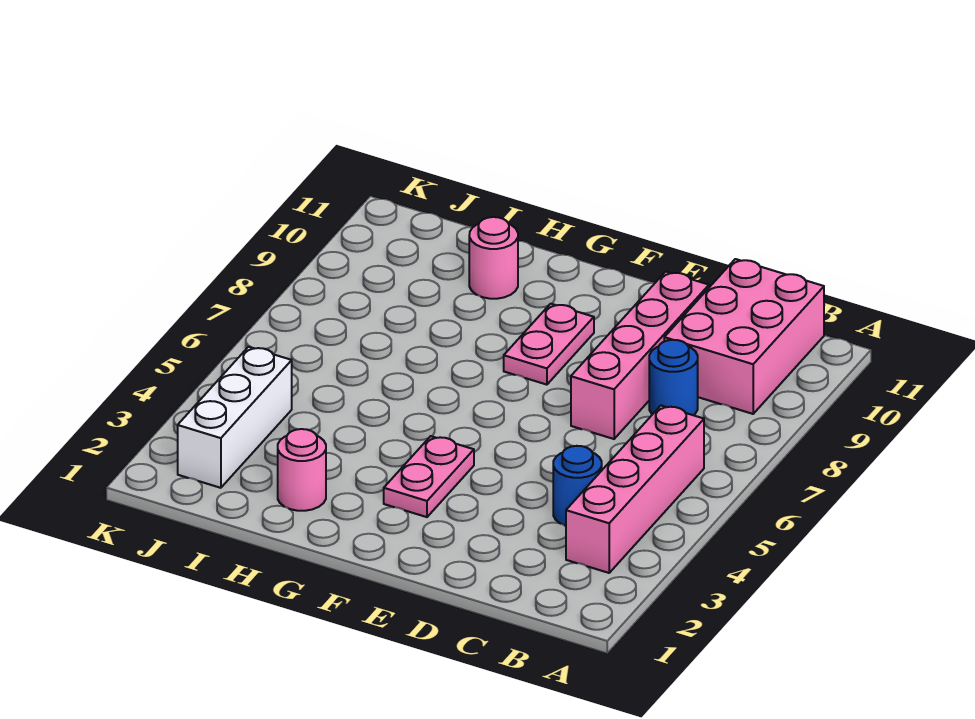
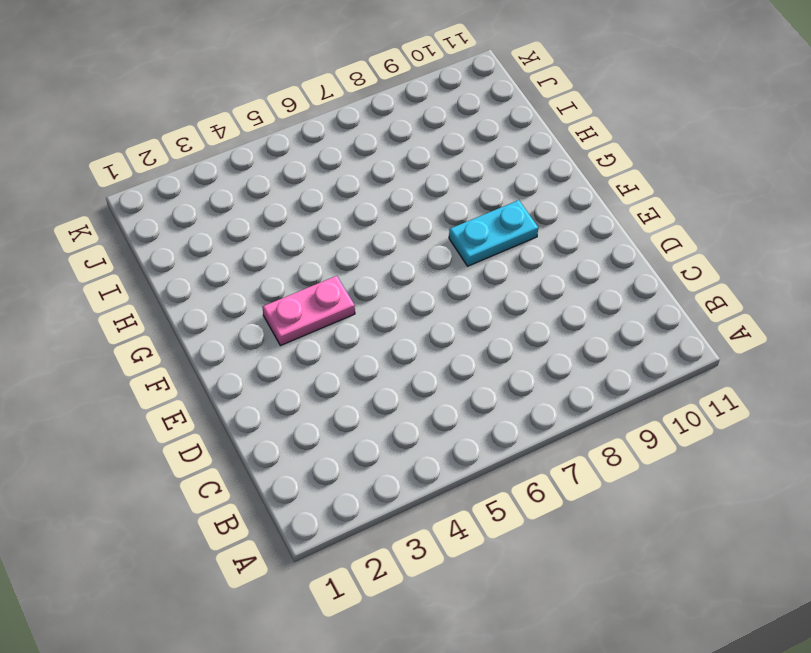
cyan 1x2 plate [449,200,538,266] -> pink 1x2 plate [504,304,594,385]
none -> pink 1x4 brick [566,406,704,573]
none -> pink 2x3 brick [664,259,824,414]

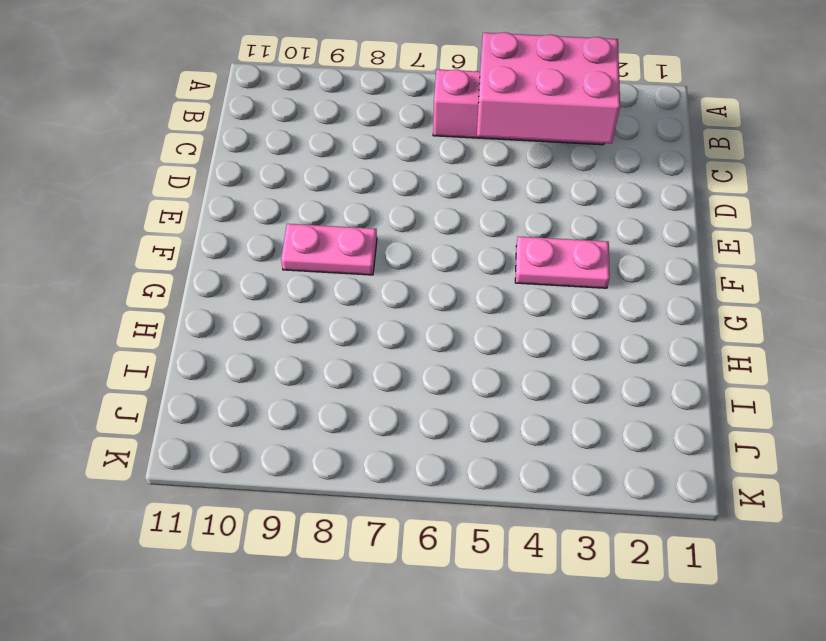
pink 2x3 brick [477,32,620,143] -> pink 2x3 brick moved to [664,259,824,414]
none -> blue 1x1 round brick [553,446,602,526]
none -> blue 1x1 round brick [649,340,698,415]

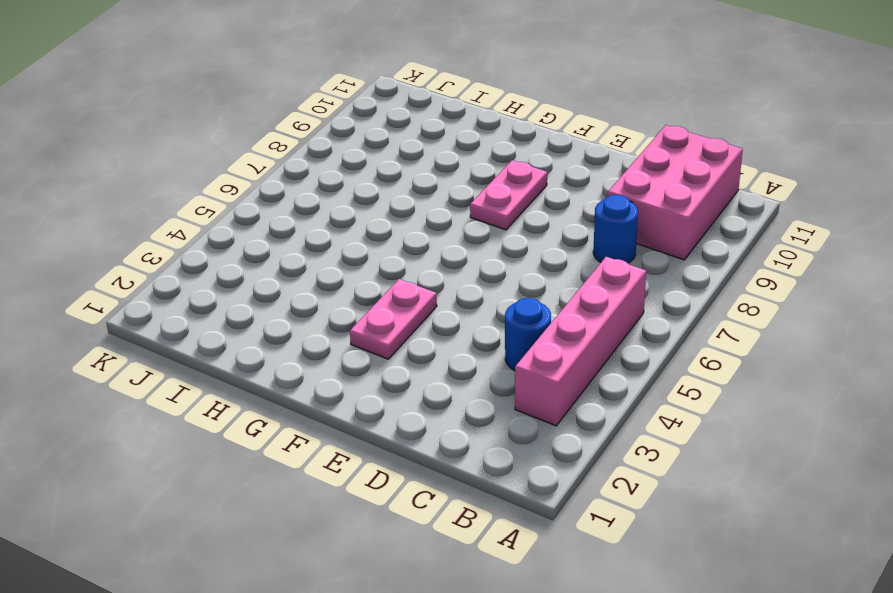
none -> pink 1x4 brick [571,272,709,439]
none -> pink 1x1 round brick [278,429,326,511]

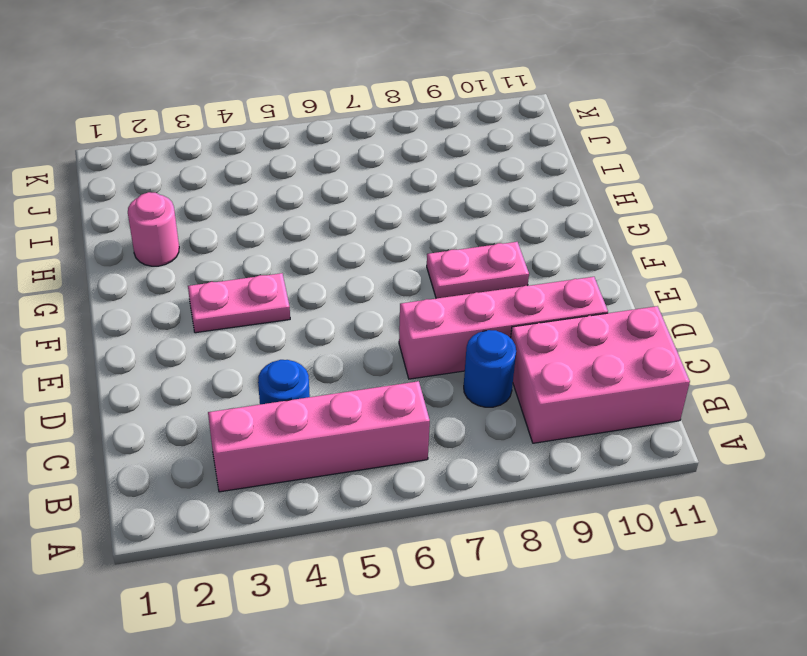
none -> pink 1x1 round brick [469,217,518,299]
none -> white 1x3 brick [178,347,292,488]

